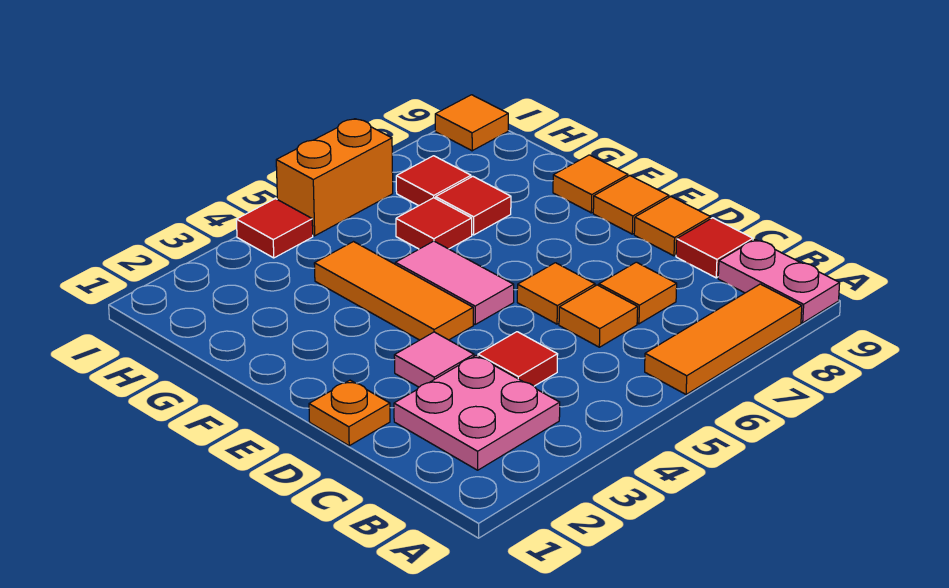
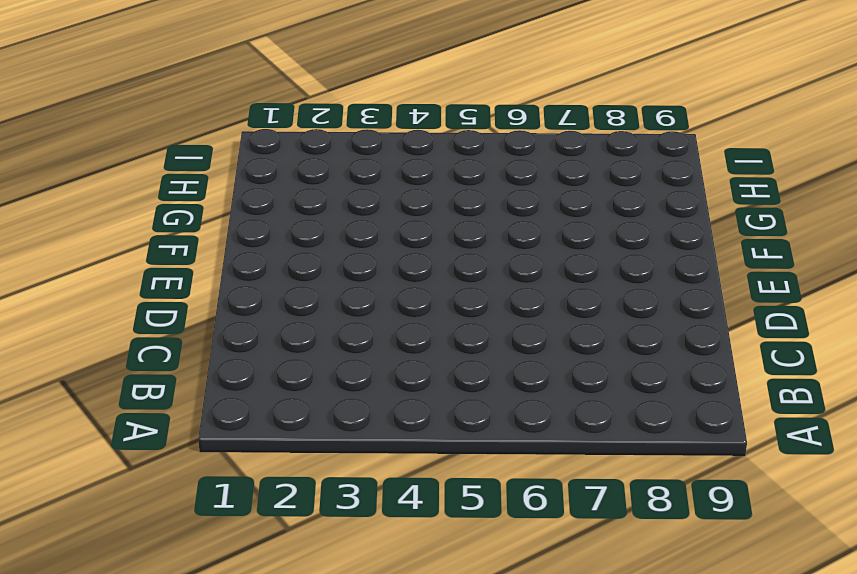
none -> orange 1x3 tile [645,284,802,395]
none -> pink 1x2 plate [718,240,840,323]
none -> pink 2x2 plate [394,356,560,470]

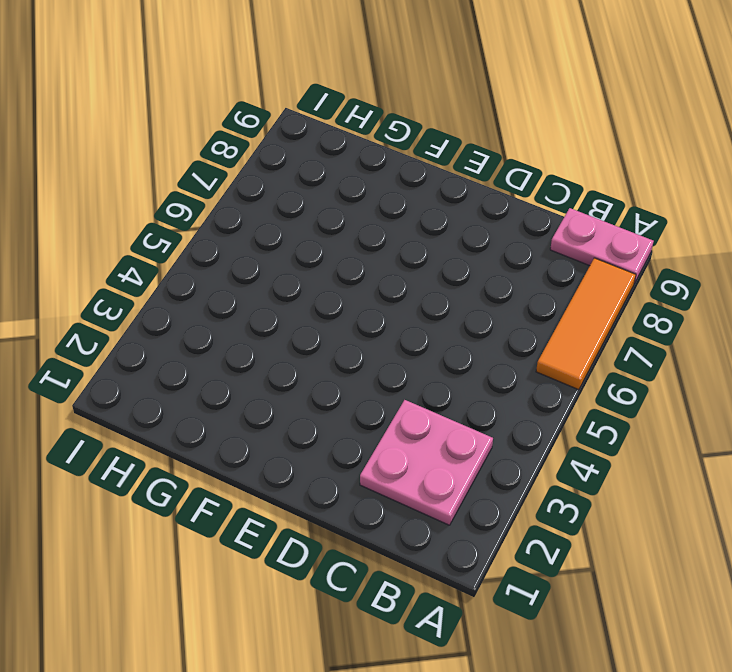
none -> red 1x1 tile [478,332,558,386]
none -> orange 1x1 tile [559,285,638,347]
none -> orange 1x1 tile [599,262,677,324]

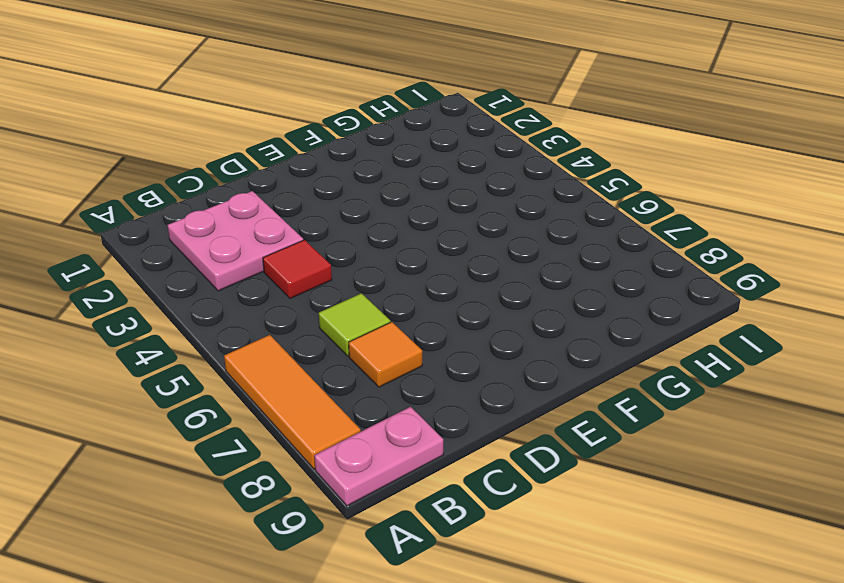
lime 1x1 tile [319,293,390,356] -> orange 1x1 tile [559,285,638,347]
none -> red 1x1 tile [676,218,753,278]
none -> orange 1x1 plate [309,380,390,446]
none -> pink 1x1 tile [394,332,474,387]

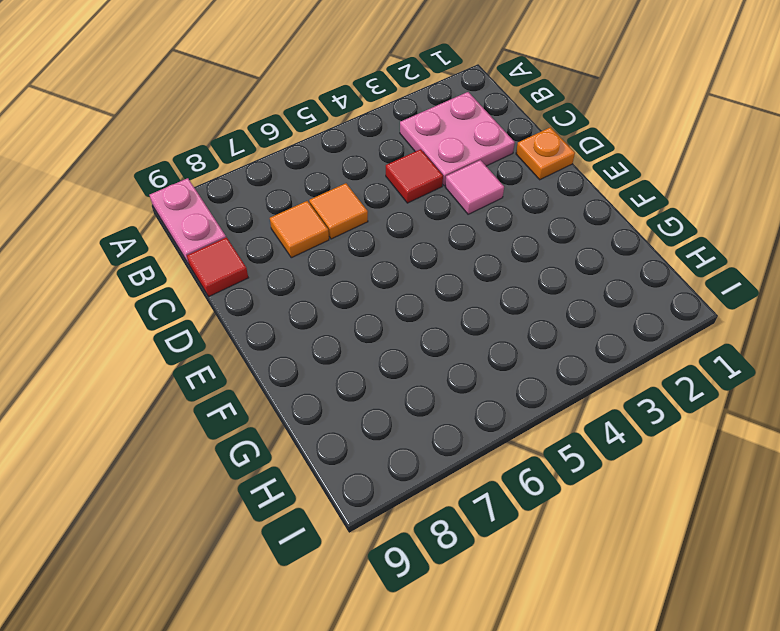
none -> orange 1x3 tile [645,284,802,395]
none -> orange 1x1 tile [517,263,595,324]
none -> orange 1x1 tile [634,197,711,256]

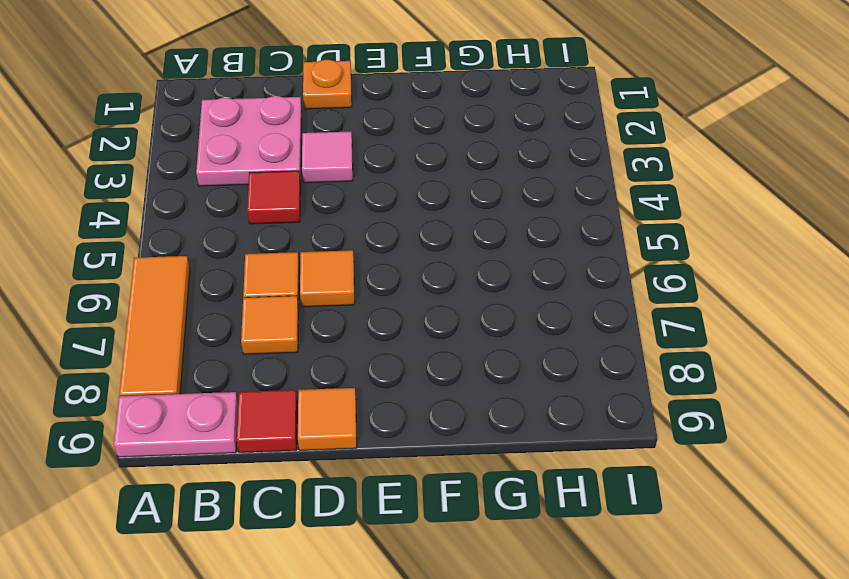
none -> orange 1x3 tile [314,242,473,340]
none -> pink 1x2 tile [395,241,514,324]
none -> orange 1x1 tile [593,176,669,234]

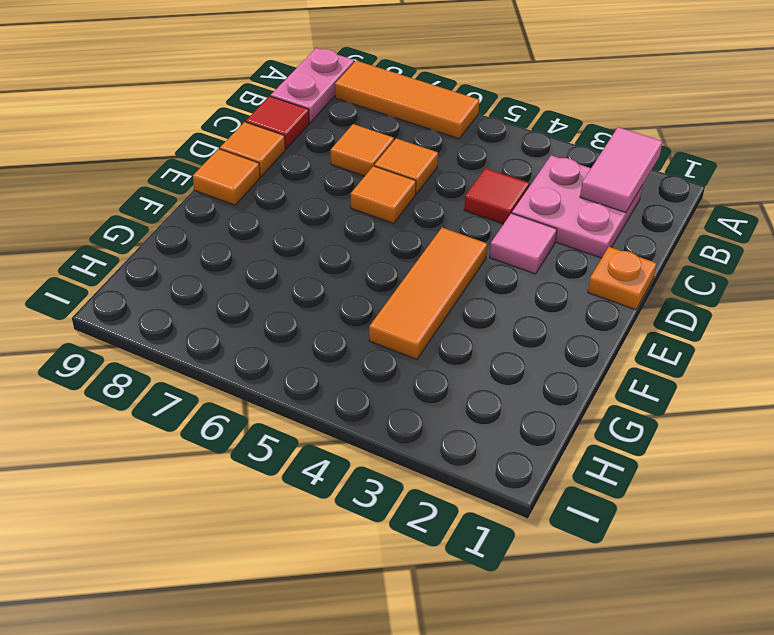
pink 1x2 tile [580,127,663,213] -> pink 1x2 tile moved to [395,241,514,324]
none -> orange 1x1 tile [553,155,628,213]
none -> red 1x1 tile [396,198,472,249]
none -> red 1x1 tile [436,176,511,235]

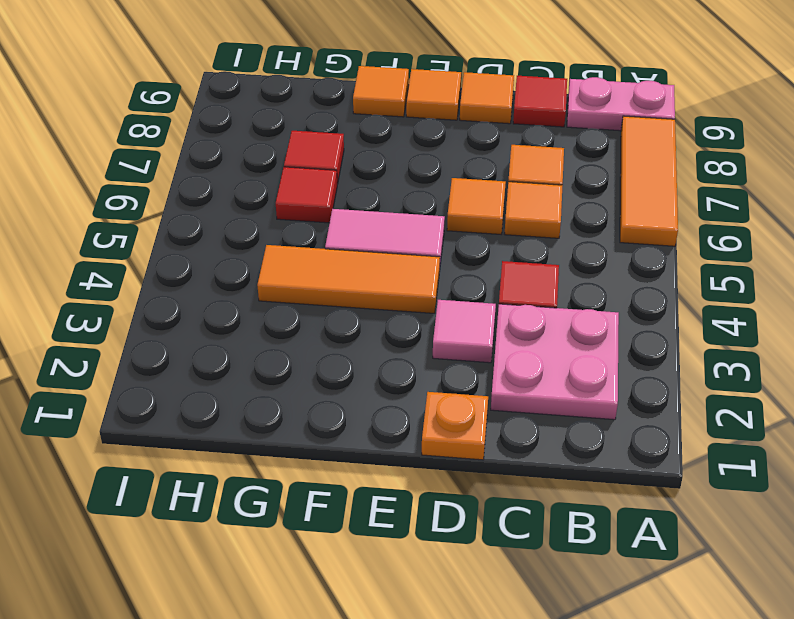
none -> red 1x1 tile [396,156,471,206]
none -> red 1x1 tile [236,199,313,258]
none -> orange 1x2 brick [276,119,393,236]

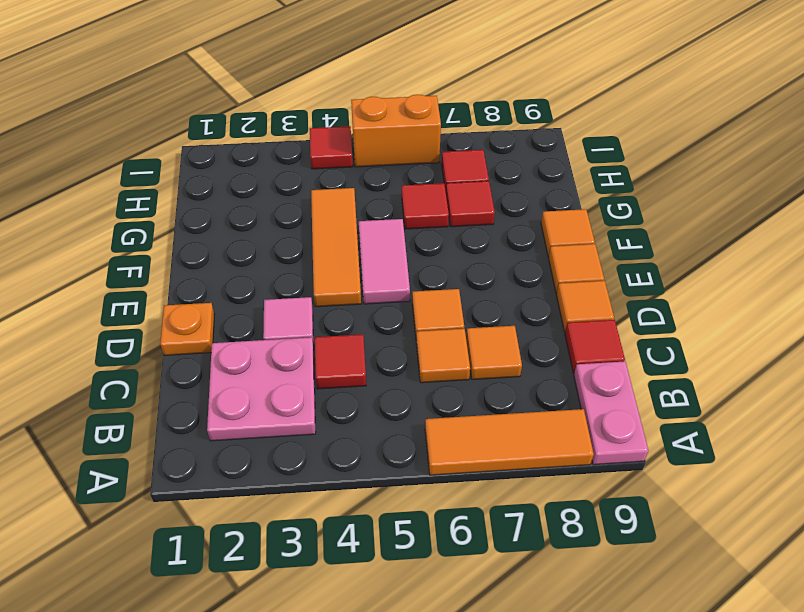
none -> orange 1x1 tile [435,95,508,151]

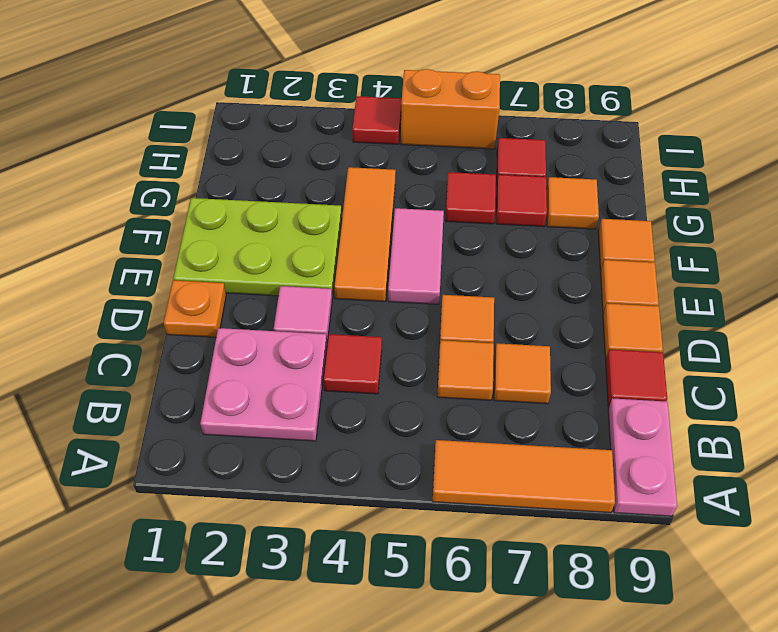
lime 2x3 plate [173,198,342,298] -> none
orange 1x1 tile [546,177,599,229] -> orange 1x1 tile moved to [435,95,508,151]

